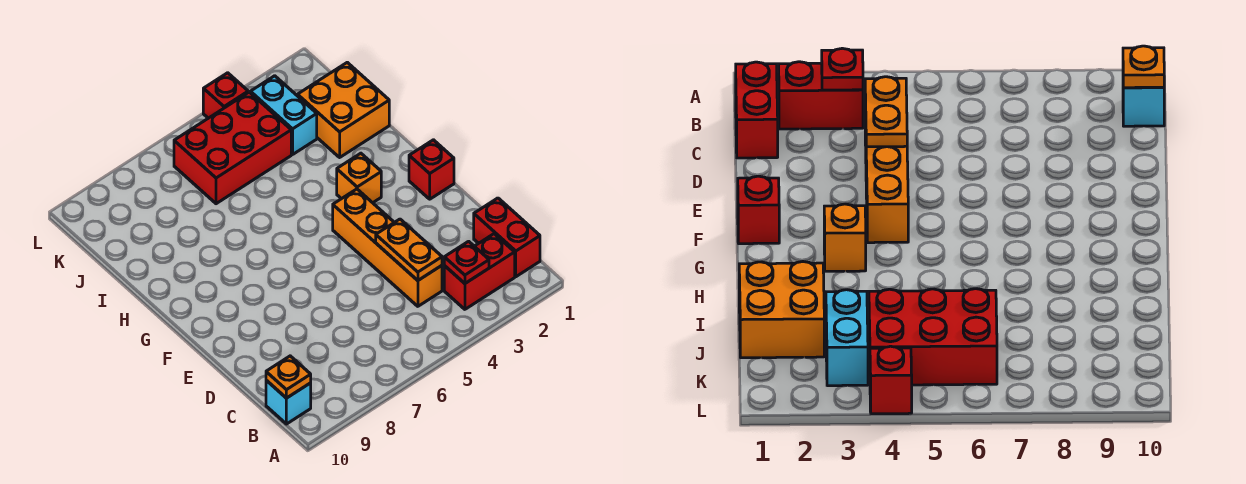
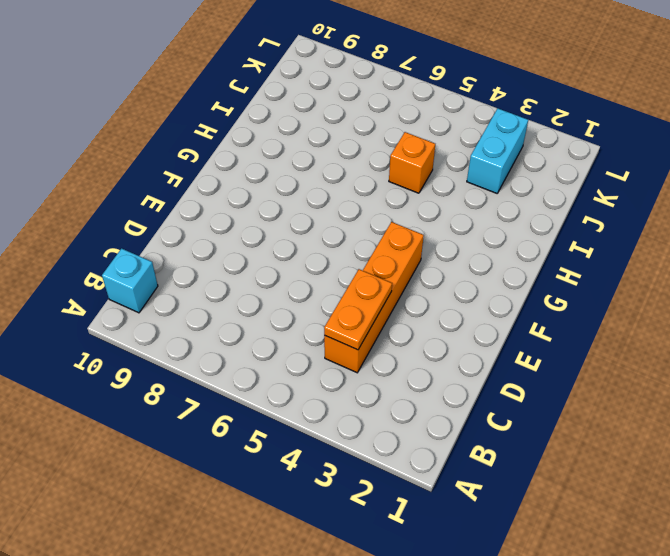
orange 1x1 brick [389,132,435,193] -> orange 1x1 brick moved to [337,153,381,203]
none -> red 1x2 brick [474,198,540,277]
none -> red 1x2 brick [444,234,515,309]
none -> red 1x1 brick [409,140,454,199]

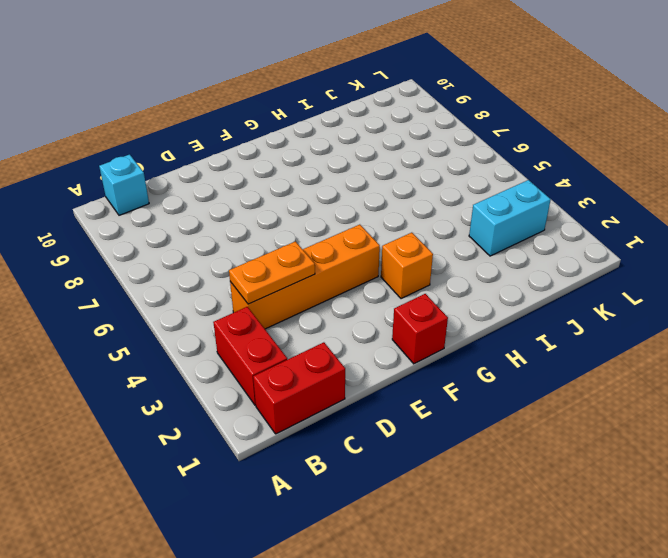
none -> orange 2x2 brick [298,62,389,157]
none -> red 2x3 brick [174,92,291,204]
none -> red 1x1 brick [203,73,248,118]

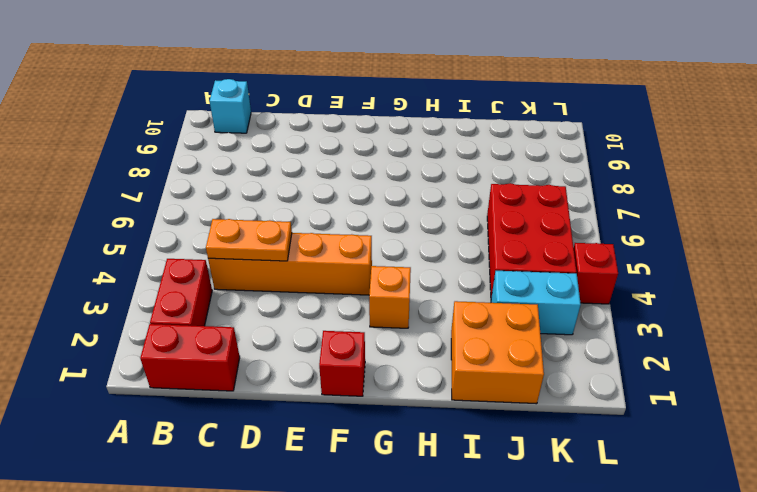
none -> red 1x1 plate [444,241,489,283]
none -> orange 1x1 plate [266,356,311,398]

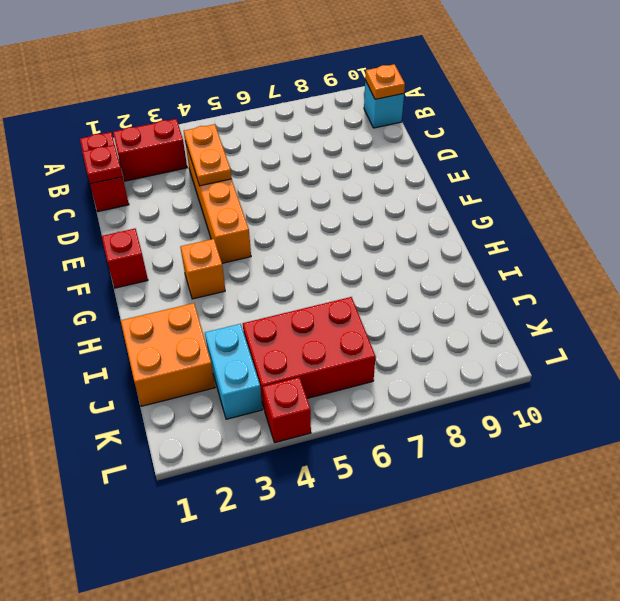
red 1x1 plate [83,145,123,184] -> red 1x1 plate moved to [444,241,489,283]

